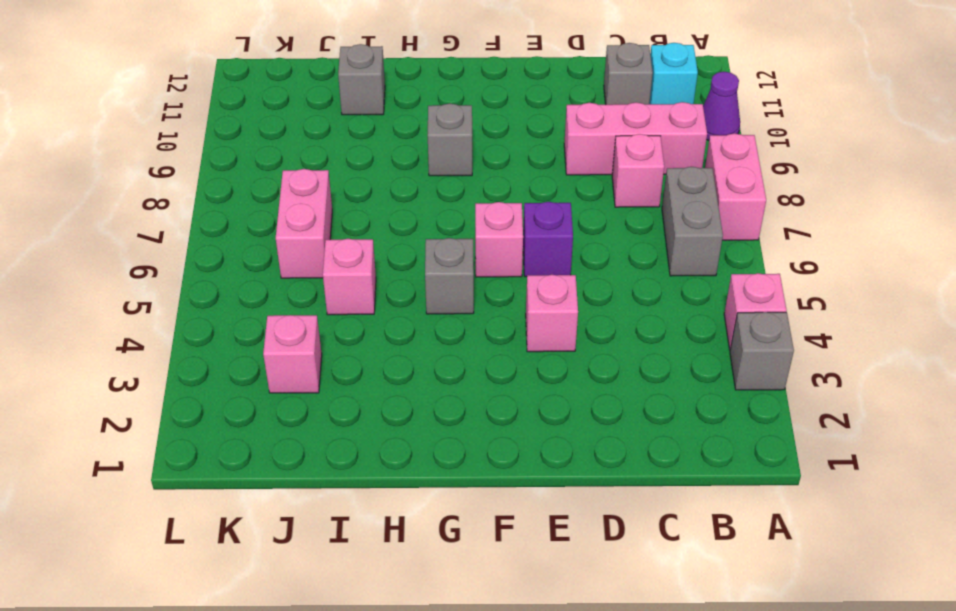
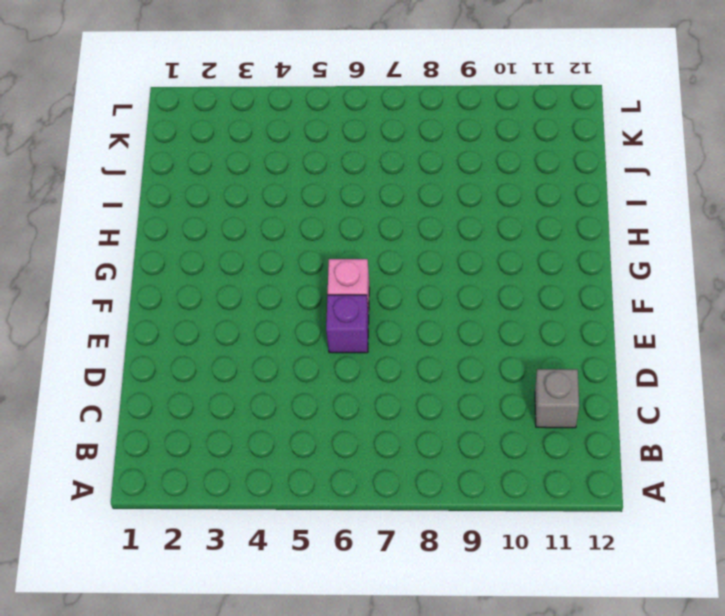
none -> grey 1x1 brick [730,312,794,390]
none -> pink 1x1 brick [724,273,787,349]
none -> pink 1x2 brick [705,133,766,240]

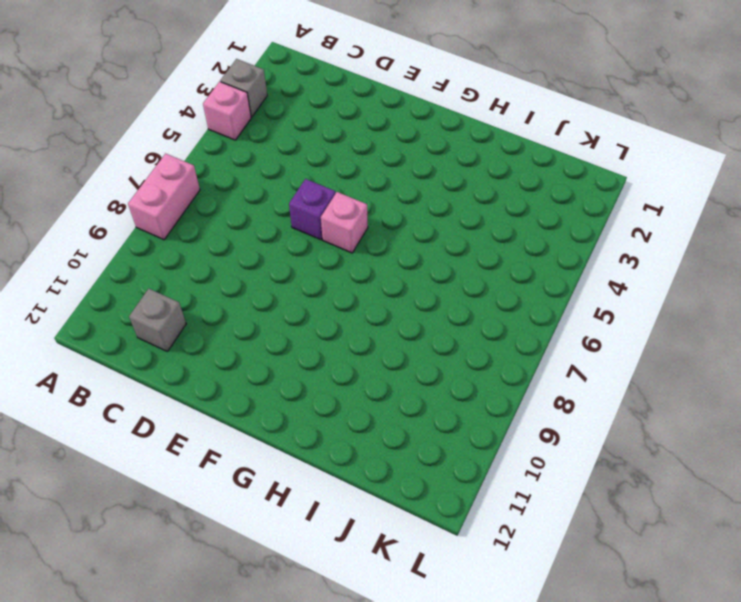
none -> purple 1x1 cone [703,72,740,140]
none -> grey 1x2 brick [662,167,723,276]
none -> pink 1x3 brick [564,102,707,175]

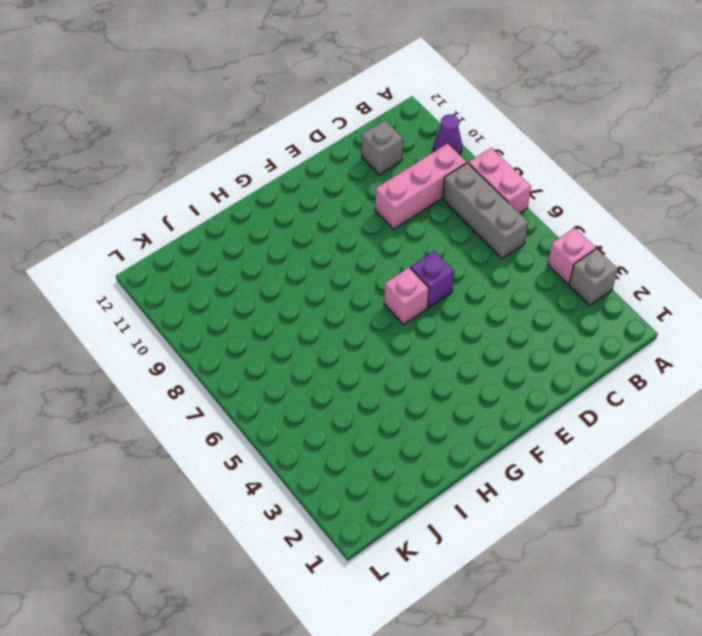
grey 1x3 brick [443,163,528,259] -> grey 1x2 brick [662,167,723,276]
none -> cyan 1x1 brick [649,43,698,104]
none -> pink 1x1 brick [612,134,664,207]
none -> pink 1x1 brick [526,275,578,352]

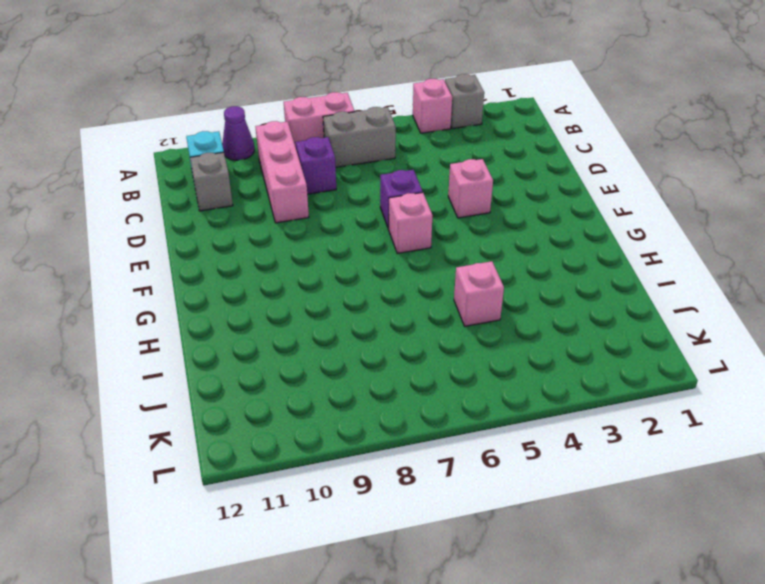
purple 1x1 brick [296,137,336,194] -> pink 1x1 brick [612,134,664,207]
none -> grey 1x1 brick [425,238,474,314]
none -> grey 1x1 brick [428,103,472,176]
none -> grey 1x1 brick [338,44,385,115]

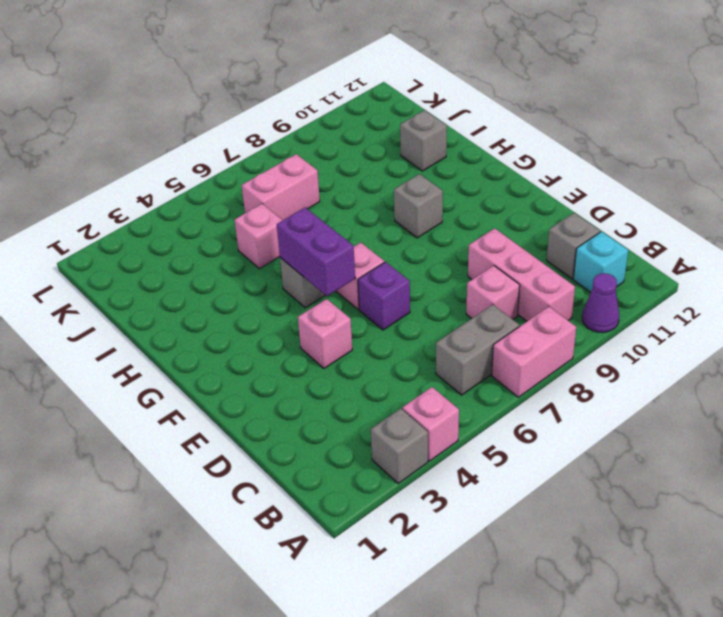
purple 1x2 brick [277,208,355,296] -> none
none -> pink 1x1 brick [263,315,322,393]

